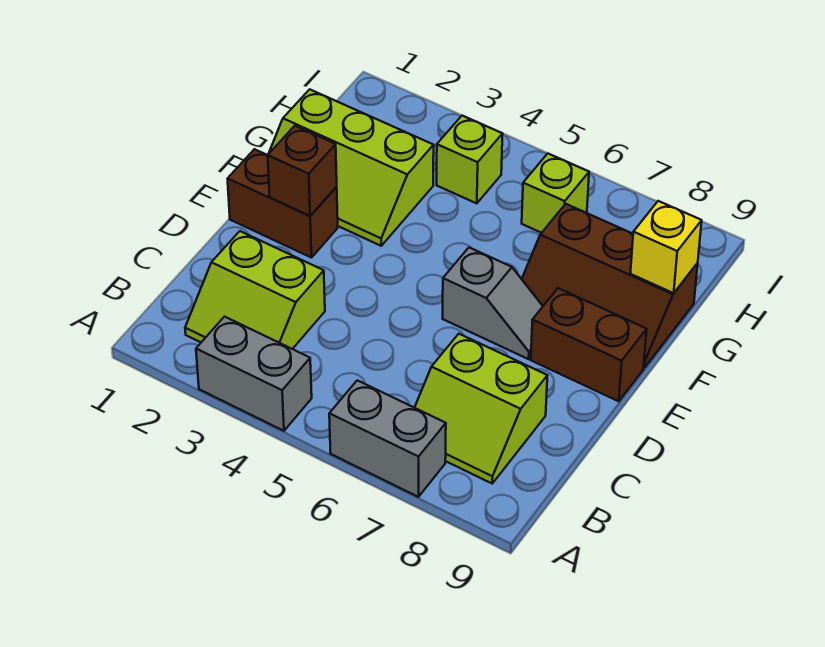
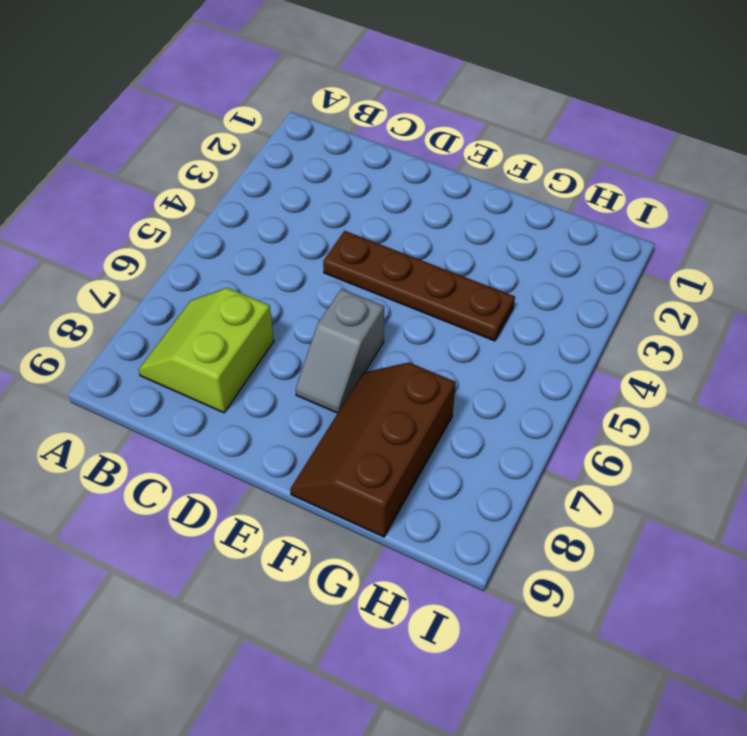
brown 1x4 plate [323,231,515,341] -> none
none -> grey 1x2 brick [196,317,312,431]
none -> grey 1x2 brick [329,380,446,497]
none -> lime 2x2 slope [185,231,325,349]

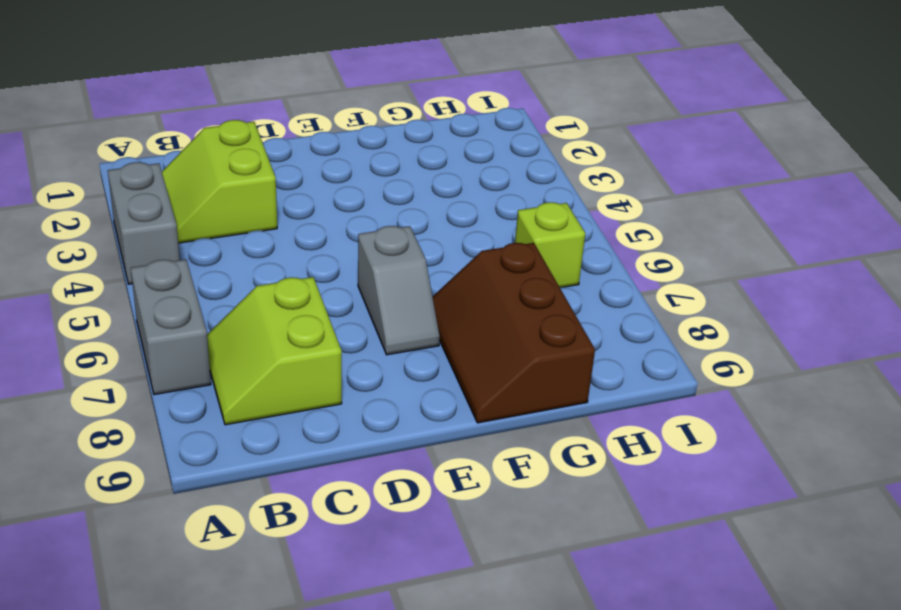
none -> brown 1x2 brick [228,149,338,258]
none -> brown 1x2 brick [531,288,647,401]
none -> lime 2x3 slope [269,89,434,246]

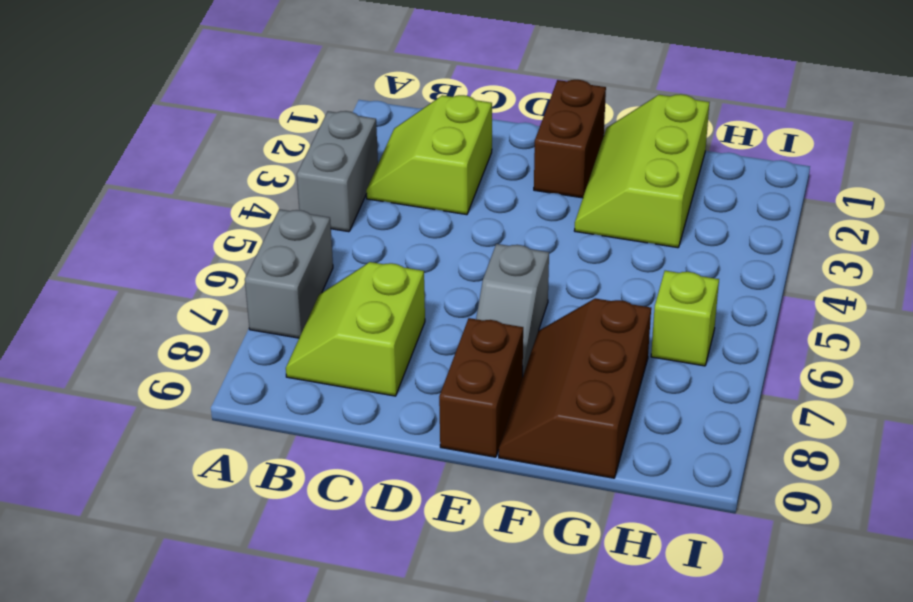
none -> lime 1x1 brick [437,116,503,203]
none -> brown 1x1 brick [268,126,337,216]
none -> yellow 1x1 brick [630,201,702,293]

